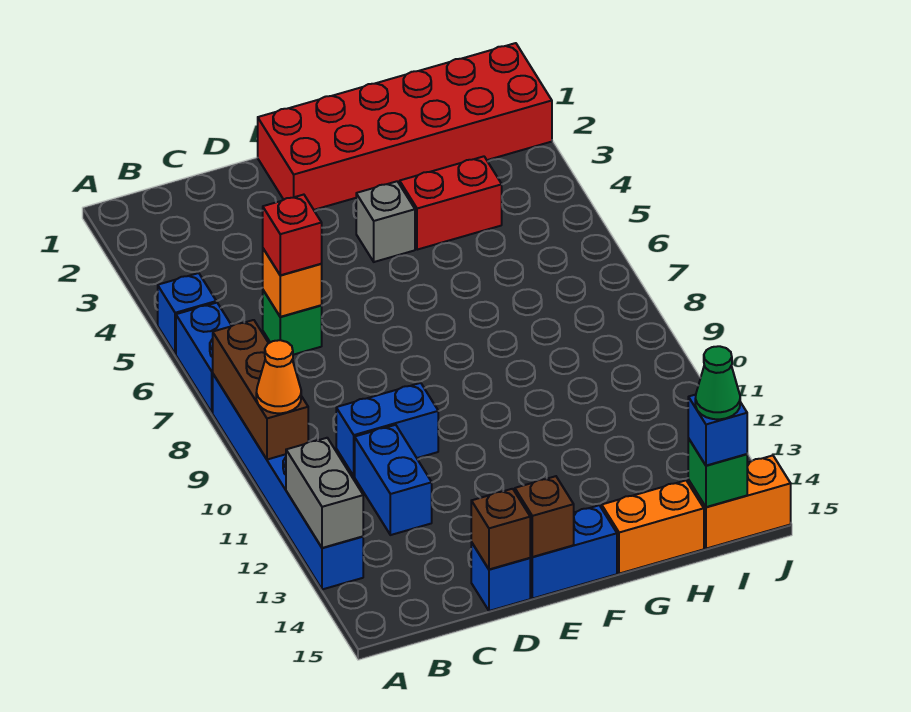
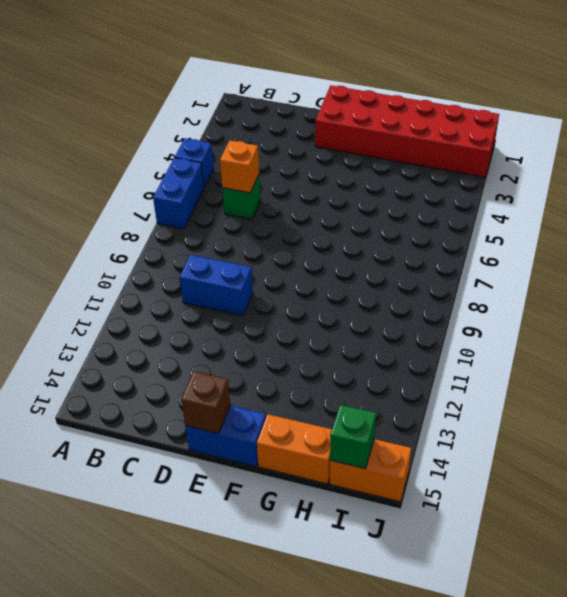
none -> blue 1x6 brick [213,374,363,589]
none -> blue 1x2 brick [355,425,432,535]
none -> blue 1x1 brick [471,542,530,611]

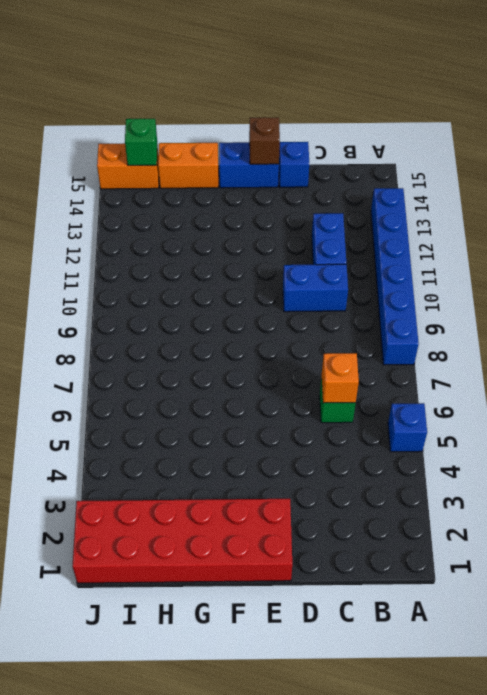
none -> blue 1x2 brick [176,303,232,413]
none -> grey 1x1 brick [356,181,415,262]
none -> red 1x2 brick [400,156,502,250]

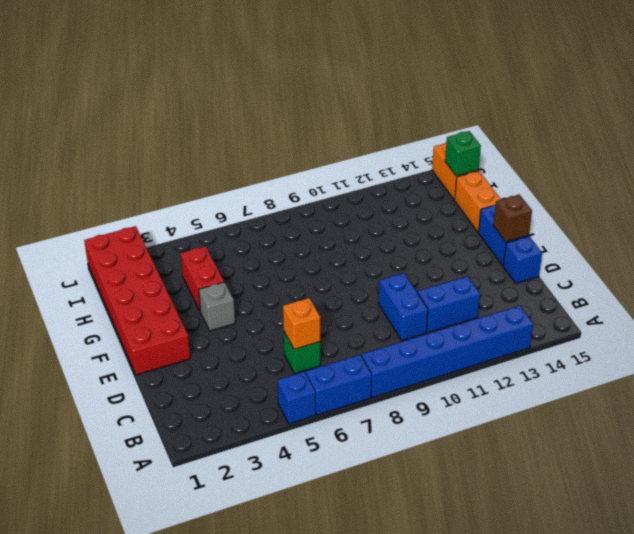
none -> brown 1x3 brick [213,320,308,460]
none -> grey 1x2 brick [286,438,363,548]
none -> brown 1x1 brick [471,489,530,569]

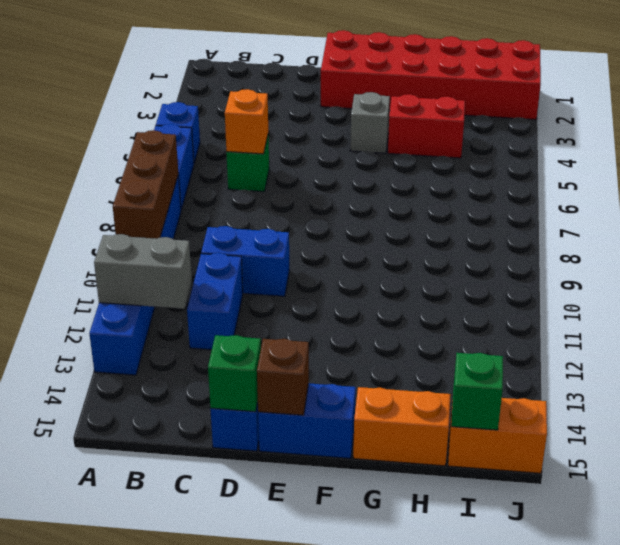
grey 1x2 brick [94,234,192,309] -> grey 1x2 brick turned to [286,438,363,548]
green 1x1 brick [208,335,261,412] -> brown 1x1 brick [471,489,530,569]
none -> orange 1x1 cone [256,340,301,413]
none -> red 1x1 brick [263,195,322,275]
none -> blue 1x1 brick [688,395,747,466]

